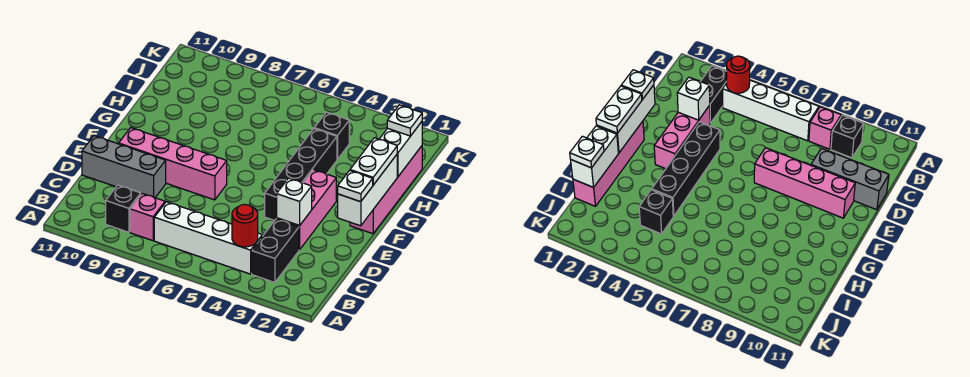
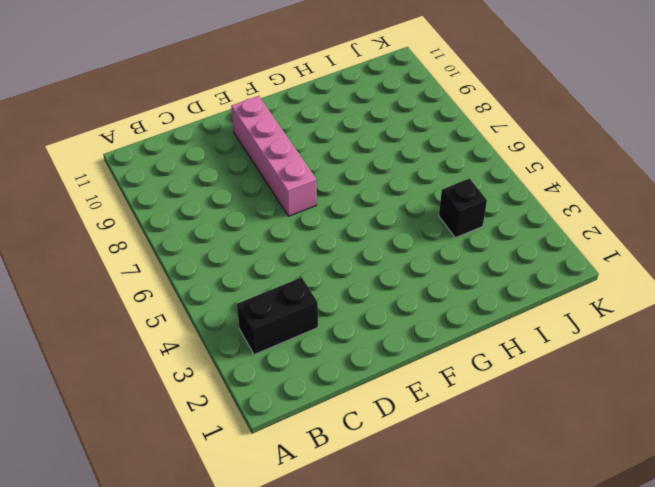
none -> white 1x4 brick [154,202,262,274]
none -> pink 1x1 brick [130,193,165,241]
none -> black 1x1 brick [106,185,141,232]

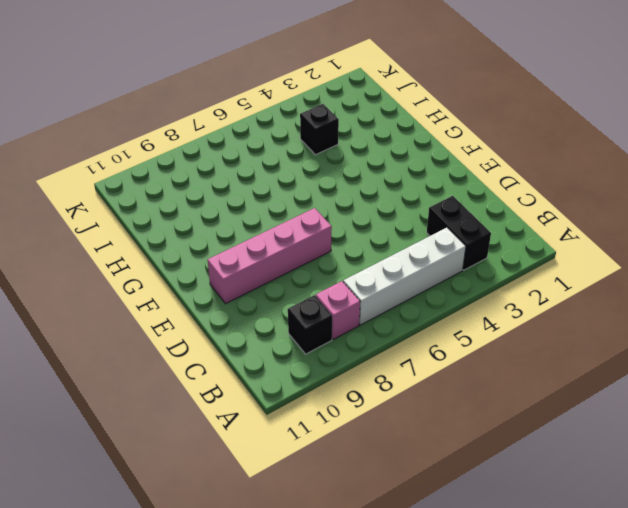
none -> pink 1x3 brick [277,170,336,250]
none -> grey 1x3 brick [82,136,166,198]
none -> black 1x4 brick [265,129,337,221]

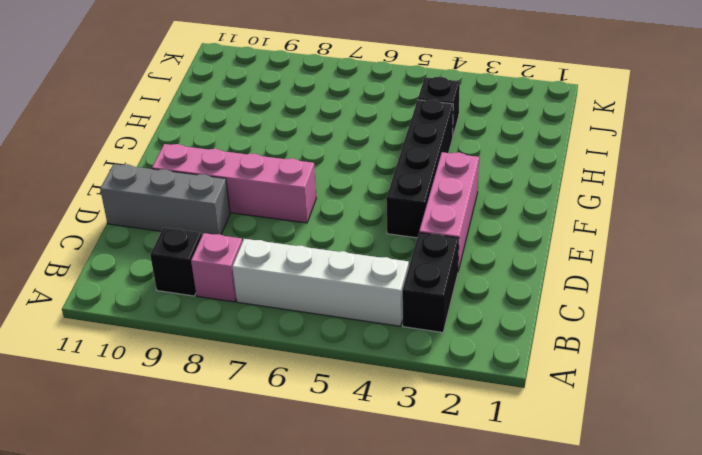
none -> pink 1x4 brick [350,146,422,234]
none -> red 1x1 round brick [232,204,258,247]
none -> white 1x1 brick [277,178,312,226]

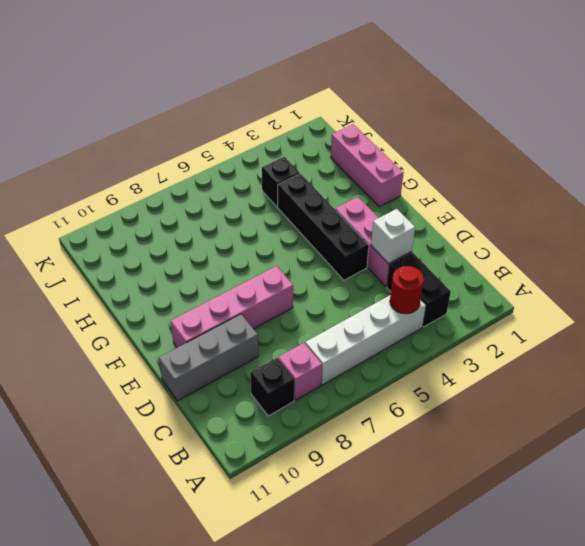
pink 1x3 brick [331,124,403,207] -> pink 1x4 brick [350,146,422,234]
none -> white 1x3 brick [338,155,397,226]
none -> white 1x2 brick [380,122,422,177]
none -> white 1x1 plate [338,170,373,202]

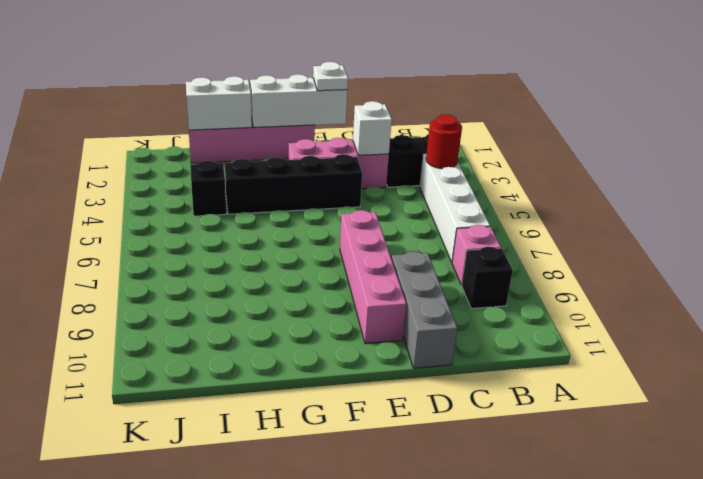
none -> white 1x2 plate [350,138,397,185]
none -> white 1x1 plate [387,105,422,136]

